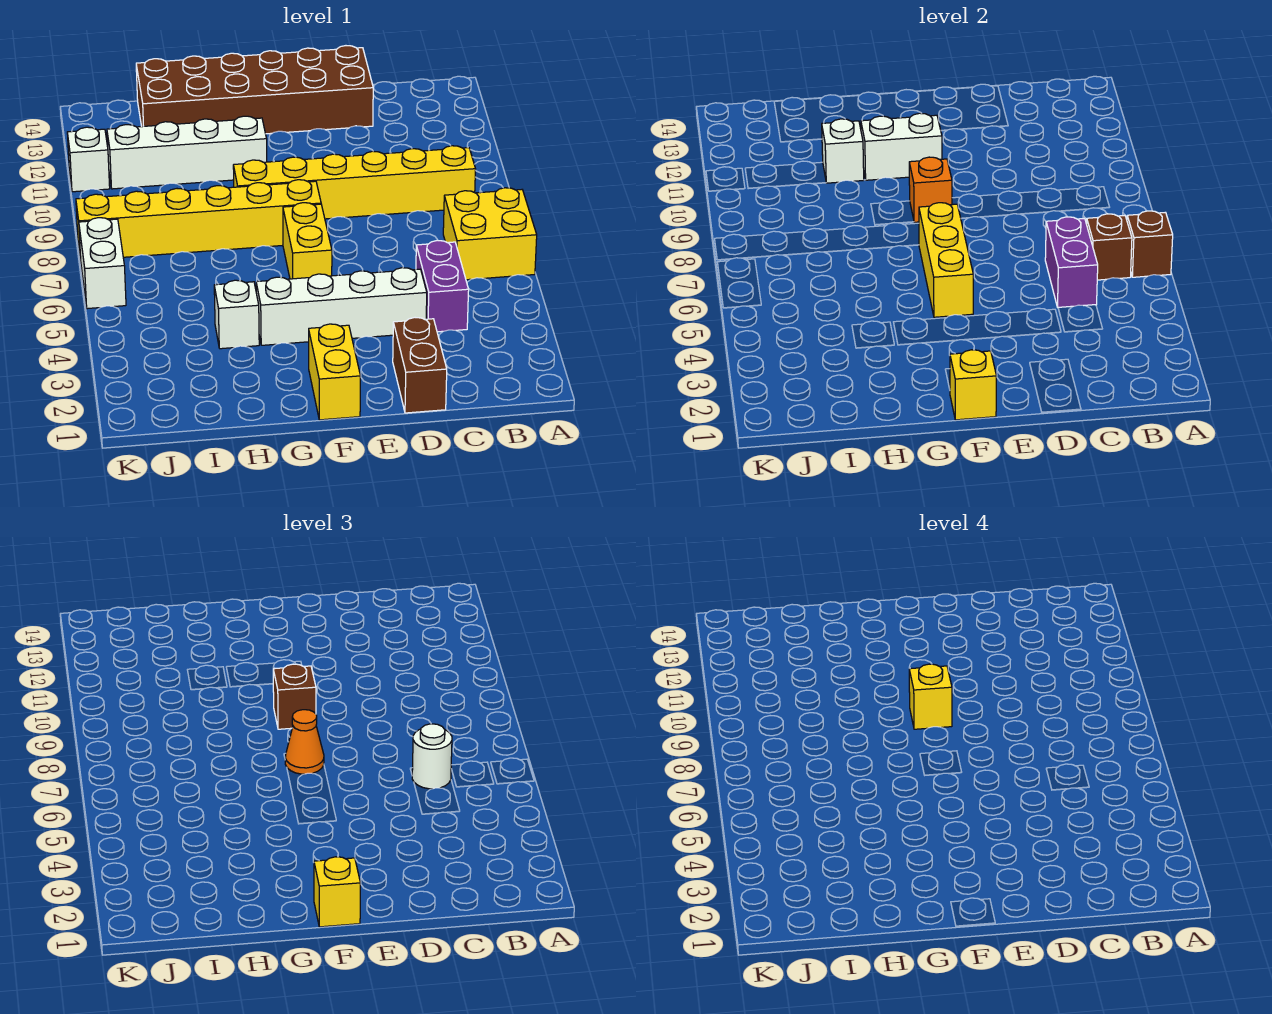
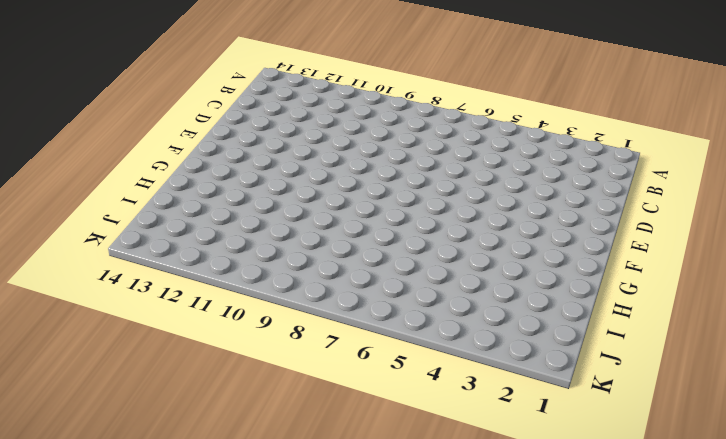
none -> yellow 2x2 brick [443,188,537,280]
none -> yellow 1x6 brick [233,146,476,219]
none -> purple 1x2 brick [416,240,469,332]

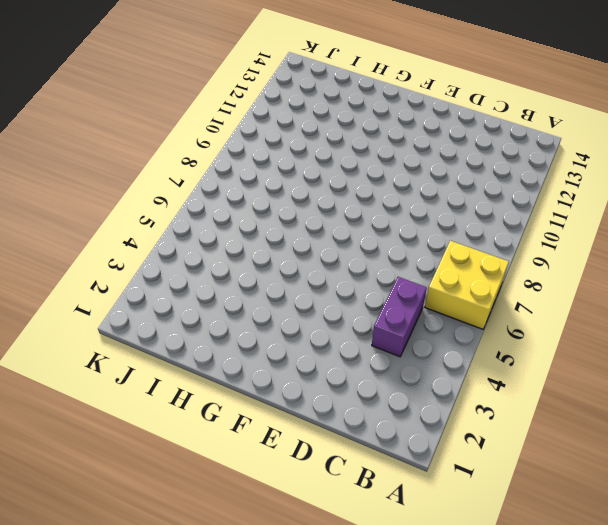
none -> yellow 1x6 brick [233,146,476,219]
none -> brown 1x2 brick [393,318,447,413]
none -> white 1x4 brick [256,268,427,345]

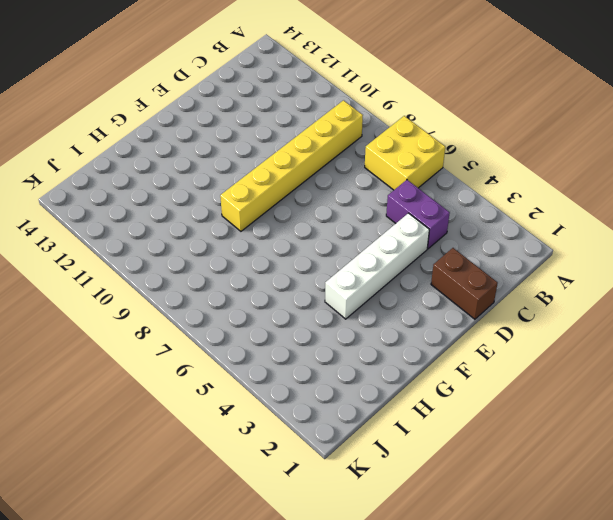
none -> brown 2x6 brick [136,46,373,134]
none -> yellow 1x2 brick [309,324,360,420]
none -> yellow 1x2 brick [283,203,332,279]

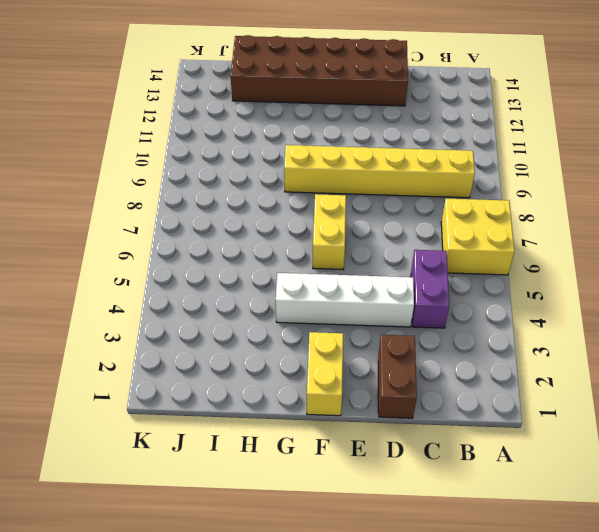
none -> yellow 1x6 brick [76,180,321,259]
none -> white 1x4 brick [107,116,267,189]
none -> white 1x1 brick [214,280,259,349]

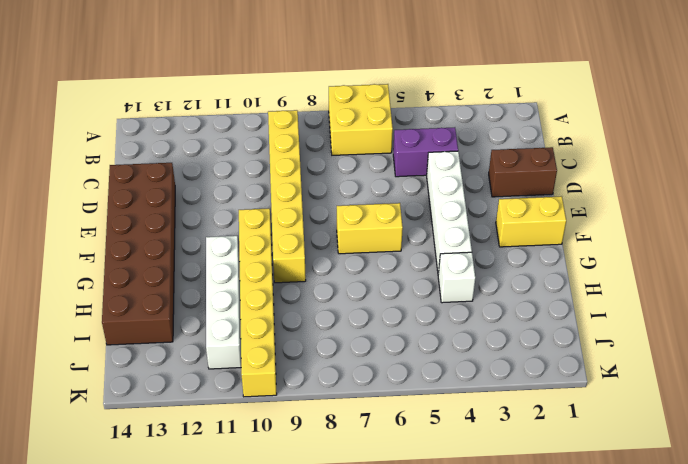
yellow 1x6 brick [239,209,277,397] -> yellow 1x6 brick moved to [76,180,321,259]
none -> white 1x2 brick [79,218,126,309]
none -> white 1x1 brick [67,127,110,192]
none -> brown 1x1 brick [1127,211,1173,277]

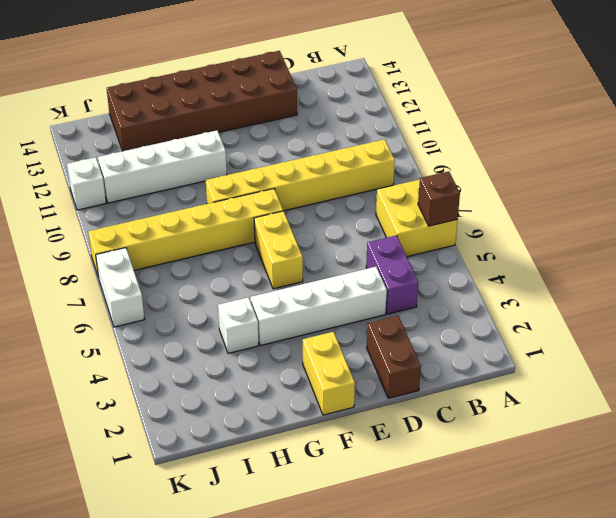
none -> brown 1x1 brick [1087,214,1132,280]
none -> purple 1x2 brick [1045,217,1098,307]
none -> yellow 1x1 brick [950,350,996,420]

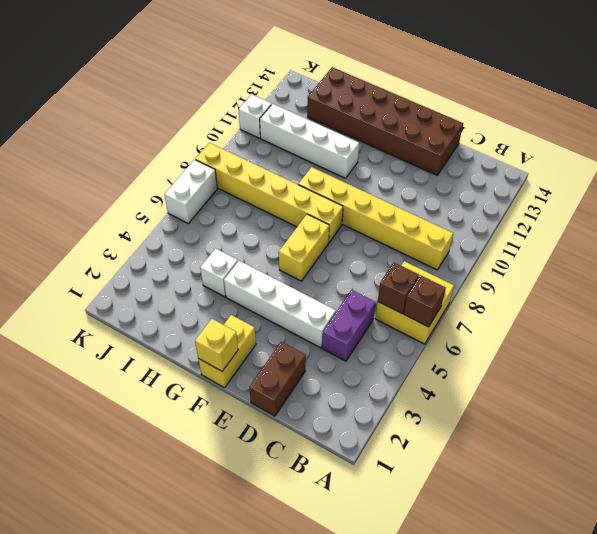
none -> purple 1x2 brick [1045,217,1098,307]
none -> yellow 1x3 brick [919,203,973,317]
none -> orange 1x1 brick [909,157,952,222]

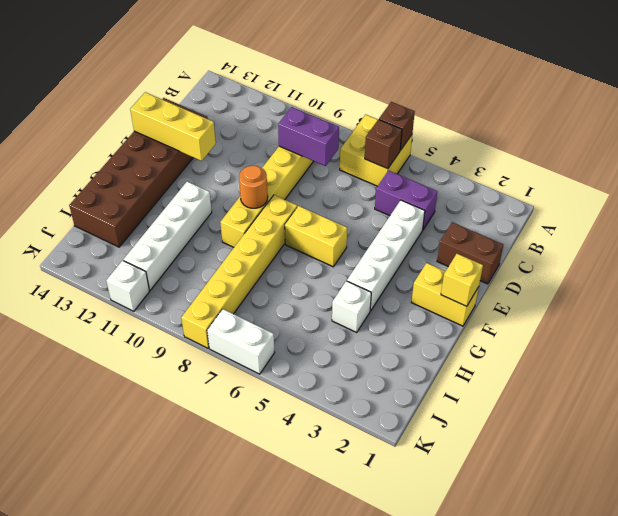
purple 1x2 brick [278,107,339,166] -> purple 1x2 brick moved to [1045,217,1098,307]
yellow 1x3 brick [130,92,216,161] -> yellow 1x3 brick moved to [919,203,973,317]
orange 1x1 round brick [239,166,268,208] -> orange 1x1 brick [909,157,952,222]
none -> white 1x2 brick [861,113,942,180]
none -> white 1x1 brick [822,119,864,183]
none -> white 1x1 round brick [412,724,452,789]

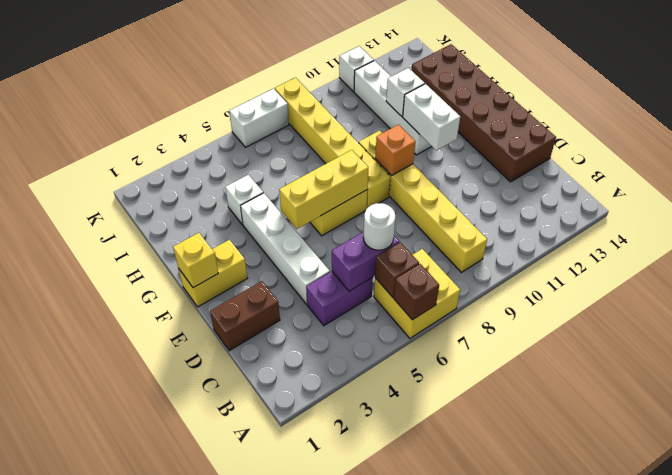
none -> yellow 1x1 brick [314,857,360,927]
none -> orange 1x1 cone [285,710,324,774]
none -> brown 1x1 brick [273,664,316,729]

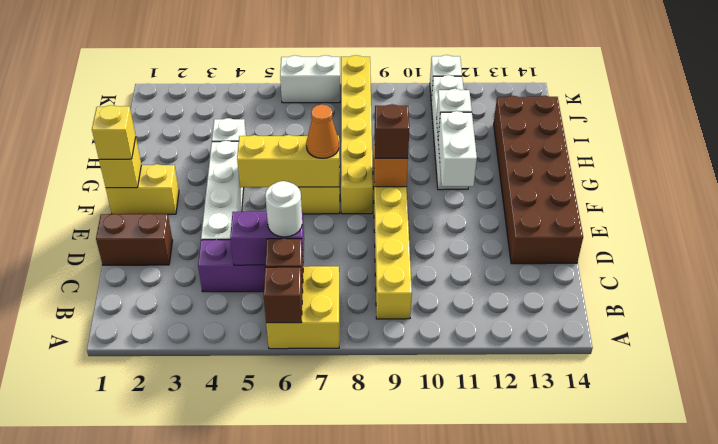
none -> yellow 1x1 brick [909,664,952,729]

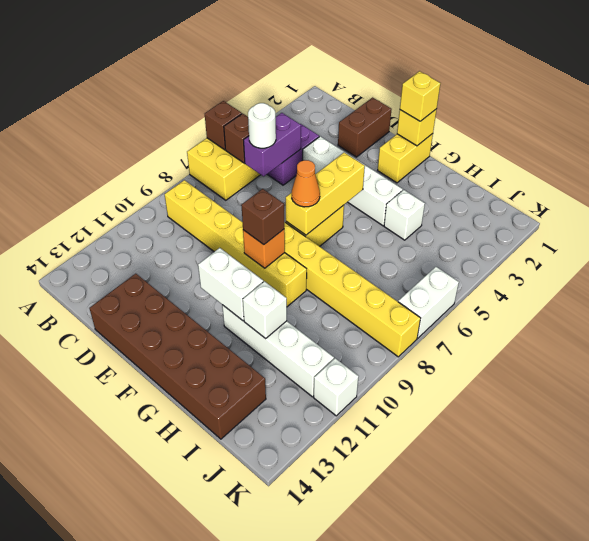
none -> yellow 1x1 brick [909,664,952,729]

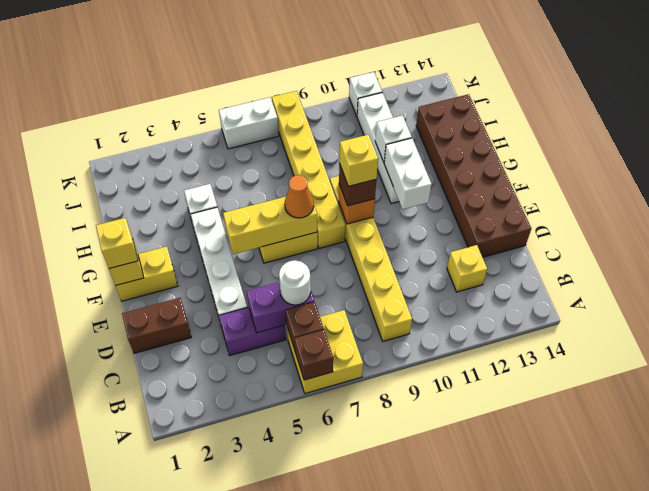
yellow 1x1 brick [447,245,487,292] -> none

